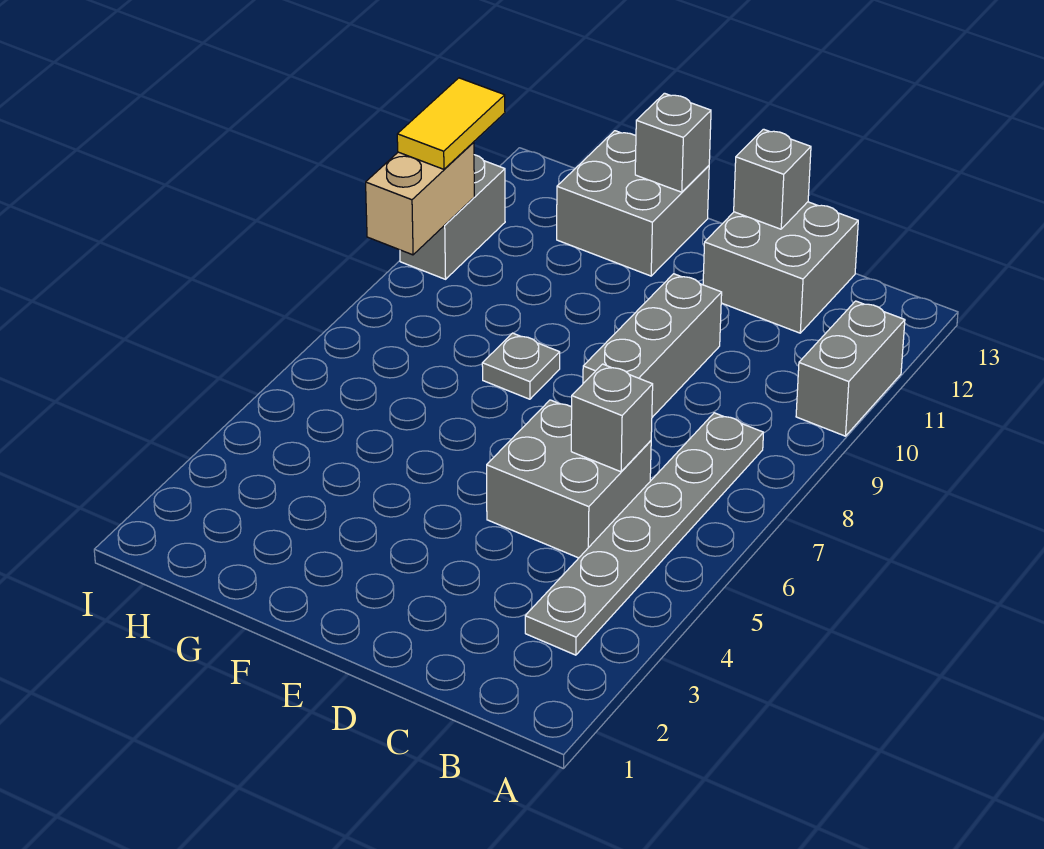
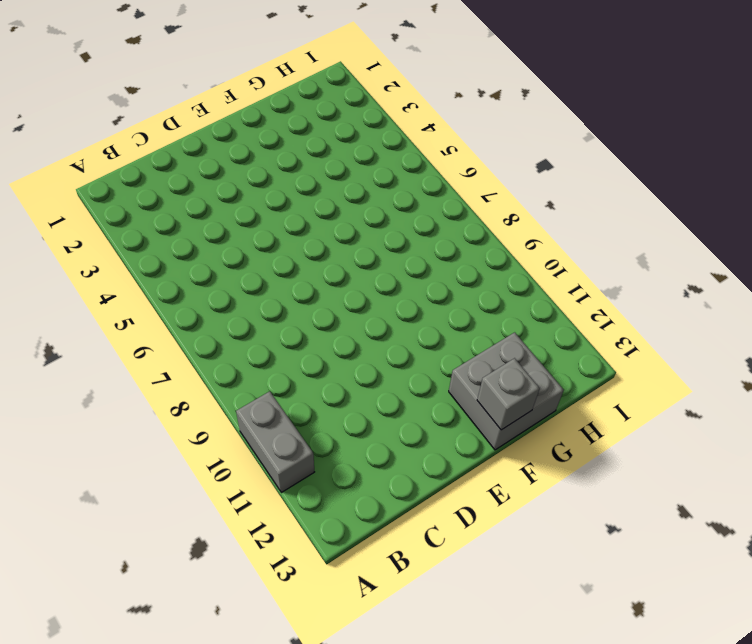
none -> grey 1x6 plate [525,413,764,655]
none -> grey 2x2 brick [487,400,651,558]
none -> grey 2x2 brick [703,202,858,333]

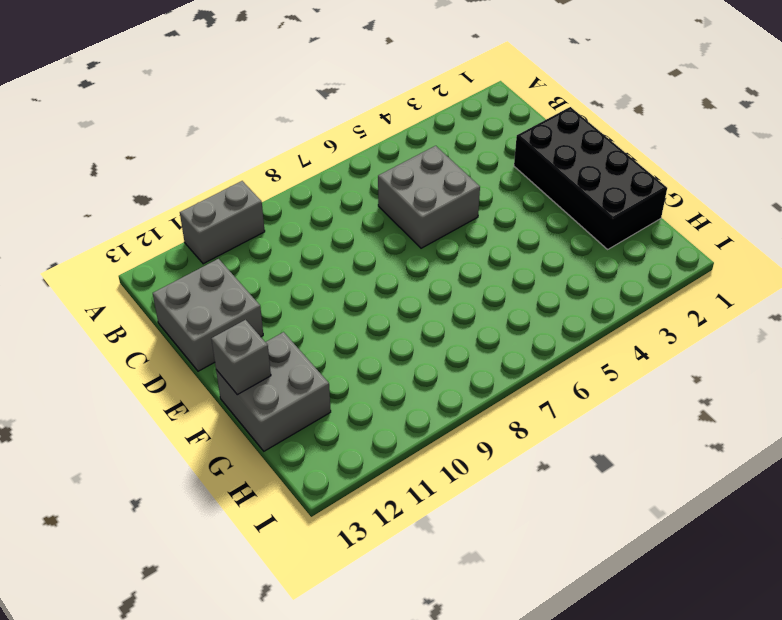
black 2x4 brick [514,107,667,249] -> none
none -> grey 1x6 plate [525,413,764,655]
none -> grey 1x3 brick [583,274,722,417]
none -> grey 1x1 plate [482,333,560,399]

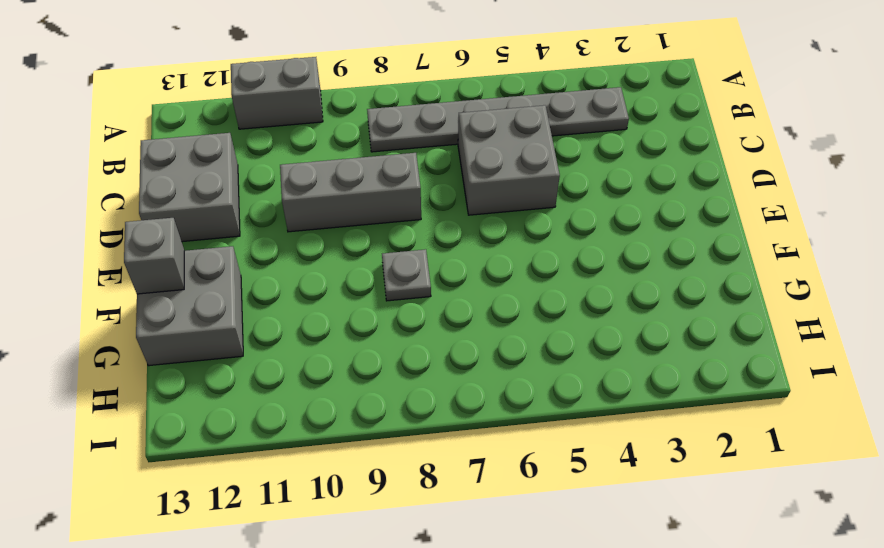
none -> grey 1x2 brick [400,155,505,279]
none -> grey 1x1 brick [571,364,653,472]
none -> grey 1x1 brick [734,129,811,229]

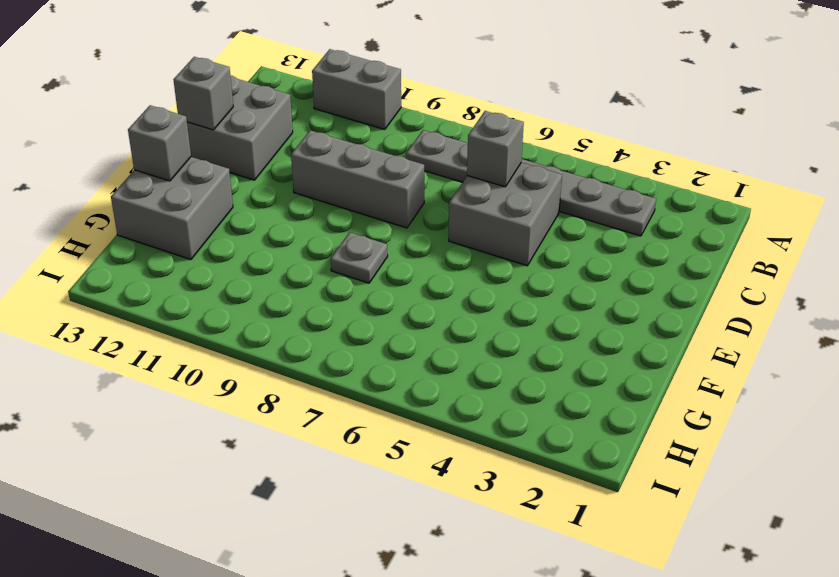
none -> grey 1x2 brick [400,155,505,279]
none -> tan 1x2 brick [366,142,474,255]
none -> yellow 1x2 tile [397,78,505,169]

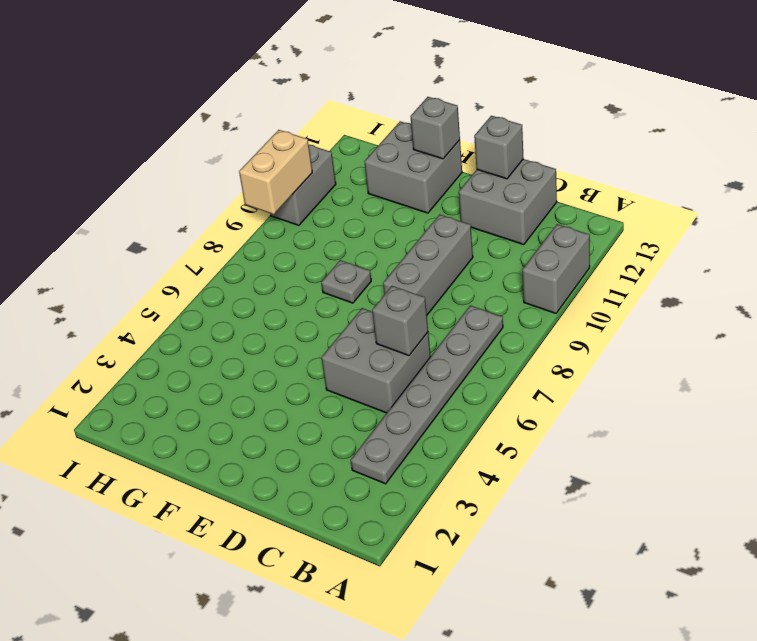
none -> yellow 1x2 tile [397,78,505,169]

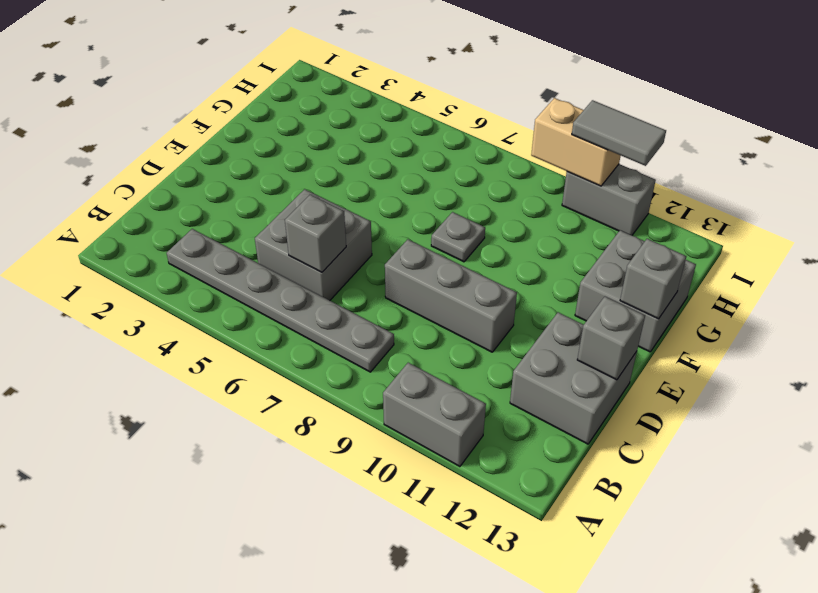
grey 1x2 tile [572,100,666,166] -> yellow 1x2 tile [397,78,505,169]

